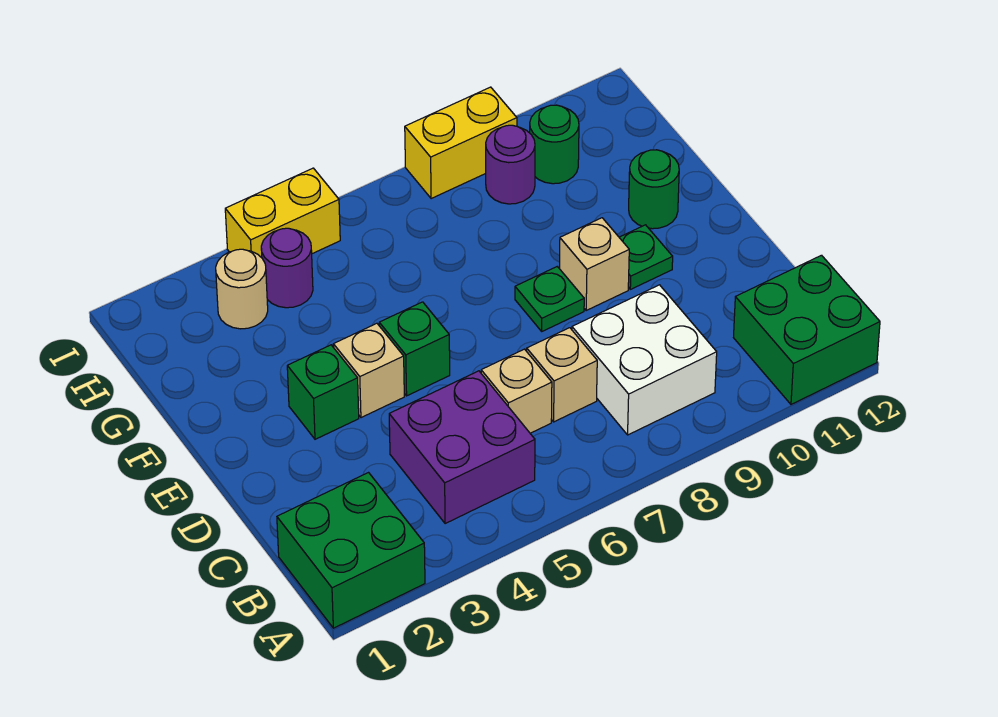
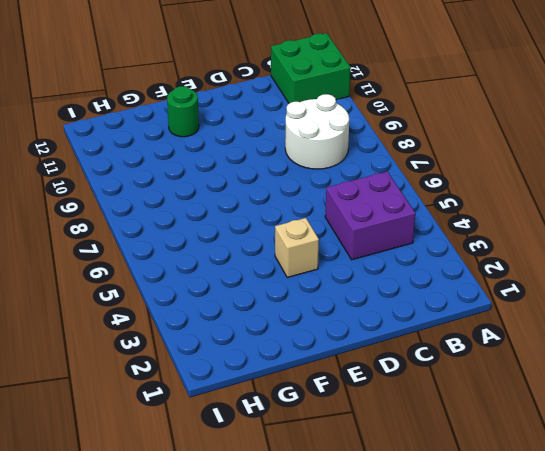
white 2x2 round brick [285,94,349,169] -> white 2x2 brick [572,285,717,435]
none -> green 2x2 brick [277,473,425,628]
none -> tan 1x1 brick [481,349,552,433]
none -> tan 1x1 brick [527,328,597,422]

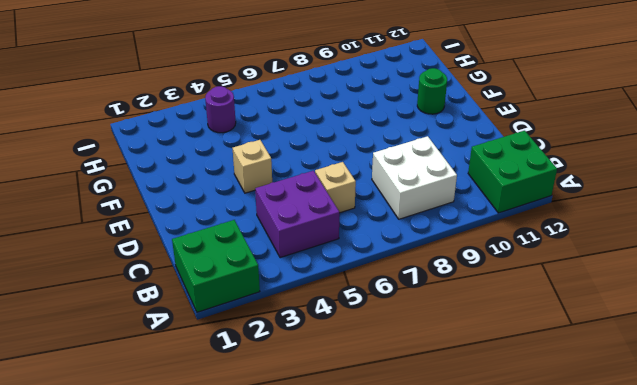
none -> tan 1x1 brick [527,328,597,422]
none -> green 1x1 brick [287,345,359,439]
none -> green 1x1 brick [379,302,450,396]

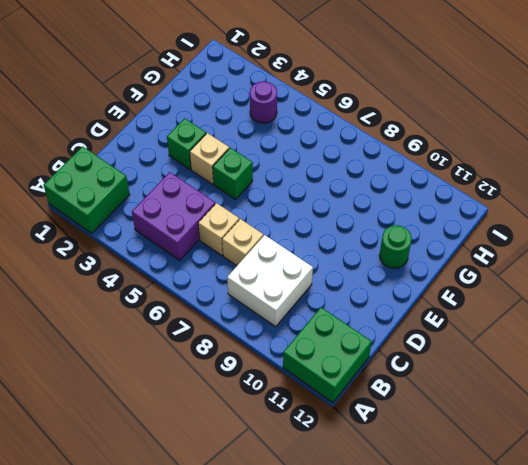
none -> green 1x1 plate [515,267,584,331]
none -> tan 1x1 brick [559,218,629,310]
none -> green 1x1 plate [619,225,673,289]

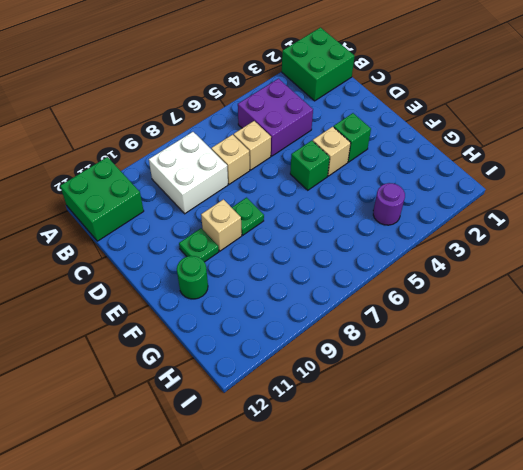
none -> tan 1x1 round brick [216,249,268,329]
none -> purple 1x1 round brick [486,125,535,204]
none -> green 1x1 round brick [530,105,579,184]

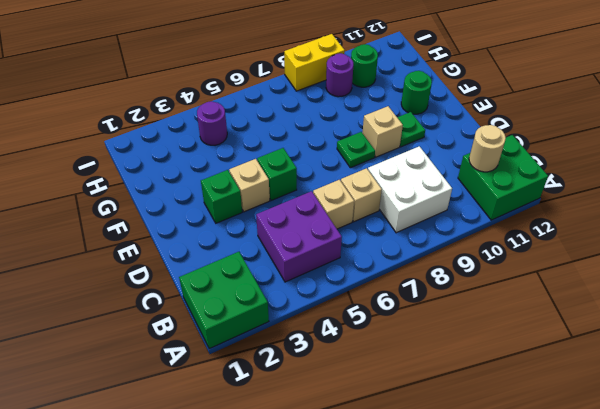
tan 1x1 round brick [469,125,506,172] -> tan 1x1 round brick moved to [216,249,268,329]
none -> yellow 1x2 brick [225,168,340,258]

